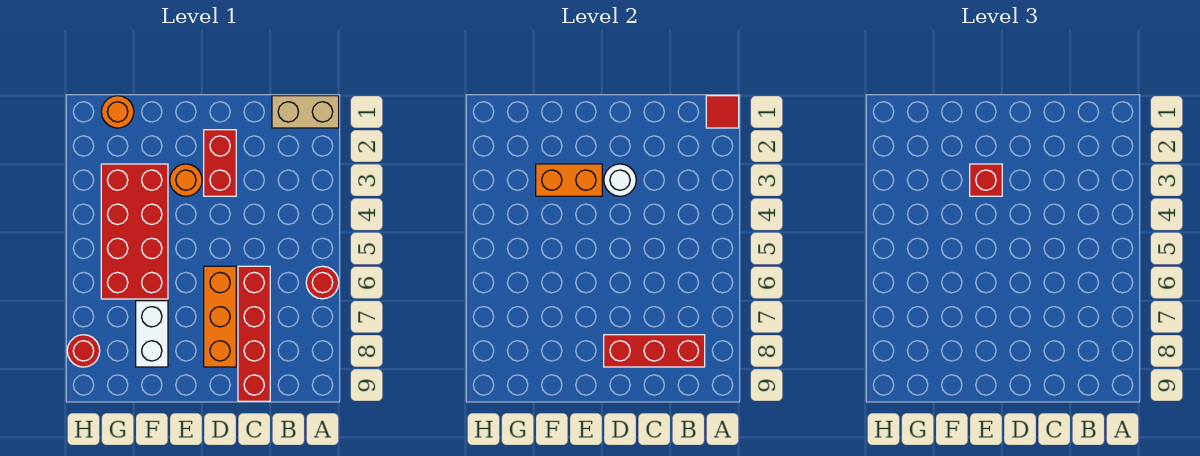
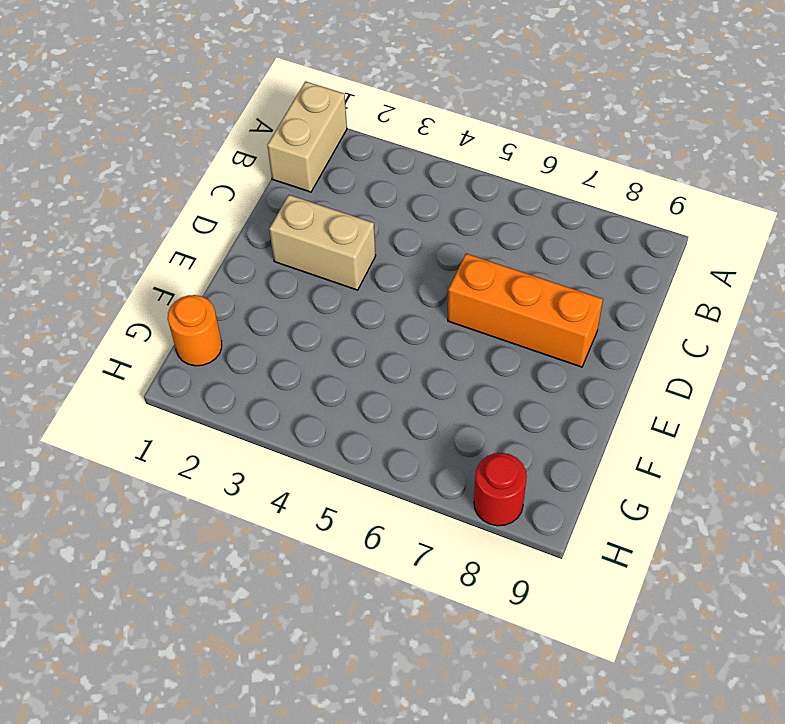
tan 1x2 brick [269,195,376,290] -> red 1x2 brick [204,130,236,196]
none -> red 1x1 round brick [306,266,339,299]
none -> red 1x4 brick [238,266,270,401]
none -> orange 1x1 round brick [170,164,202,196]

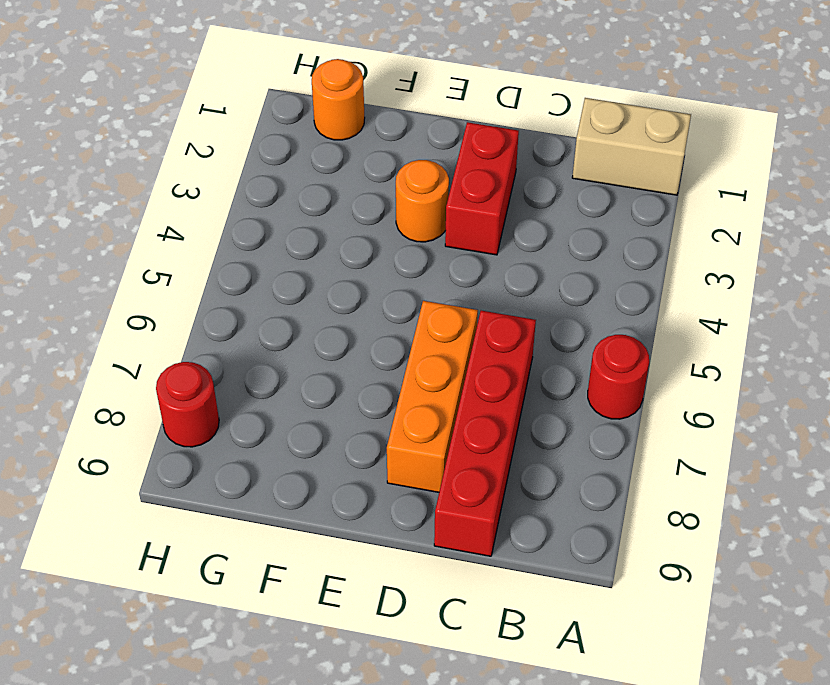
none -> red 2x4 brick [101,164,168,299]
none -> white 1x2 brick [136,301,168,367]
none -> red 1x1 tile [706,96,739,128]

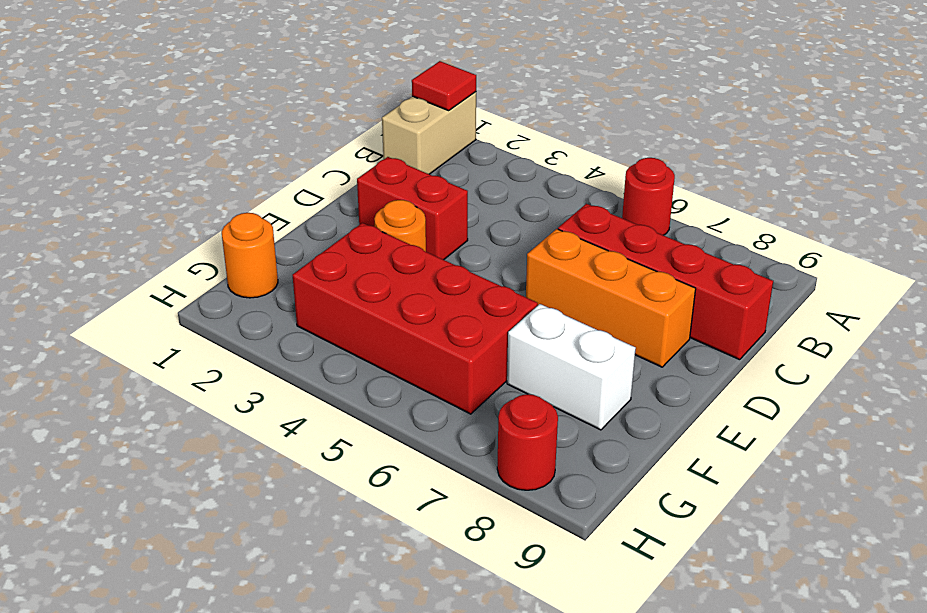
none -> red 1x3 brick [604,335,705,367]
none -> white 1x1 round brick [604,164,636,196]
none -> orange 1x2 brick [536,164,602,196]

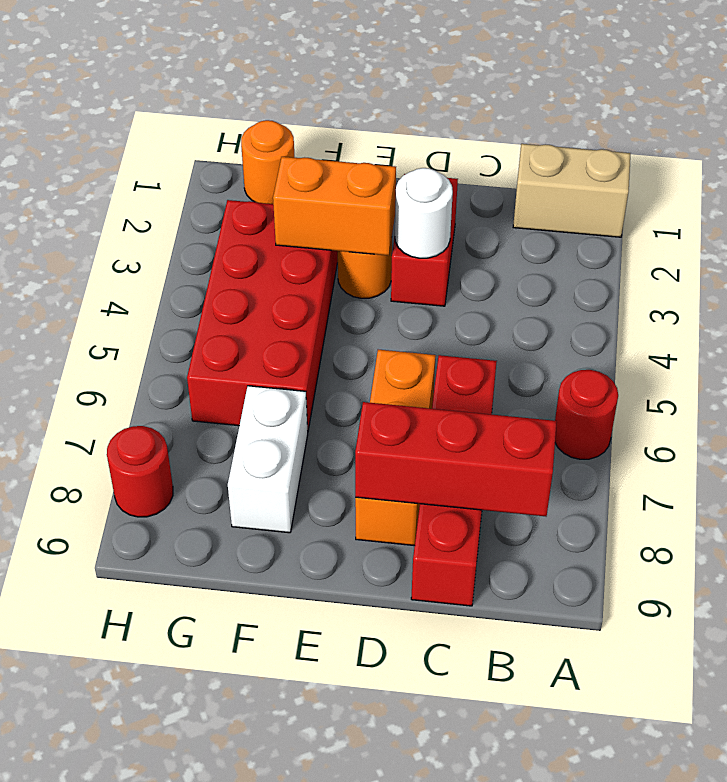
none -> red 1x1 tile [706,96,739,128]
none -> red 1x1 brick [970,164,1002,196]

